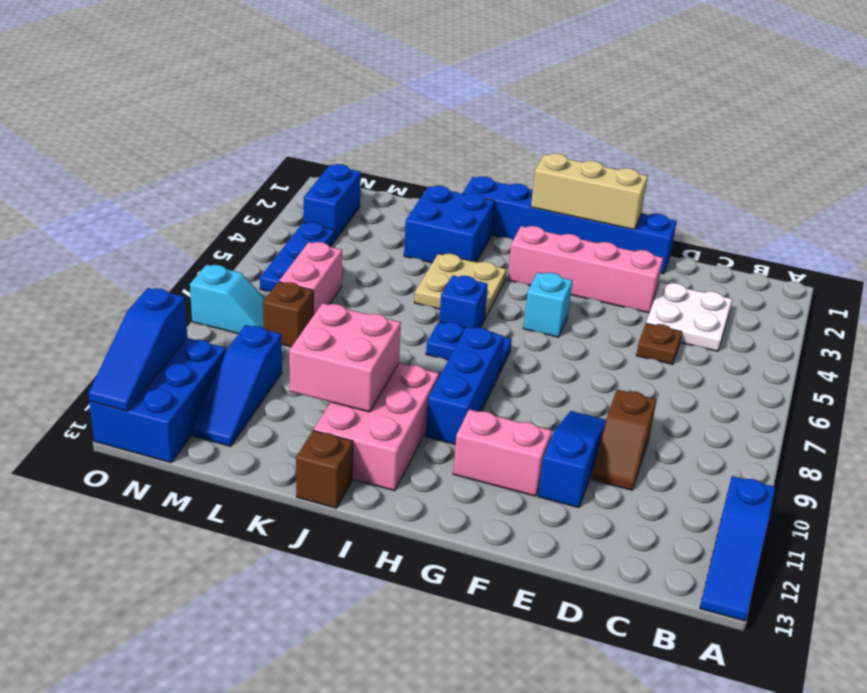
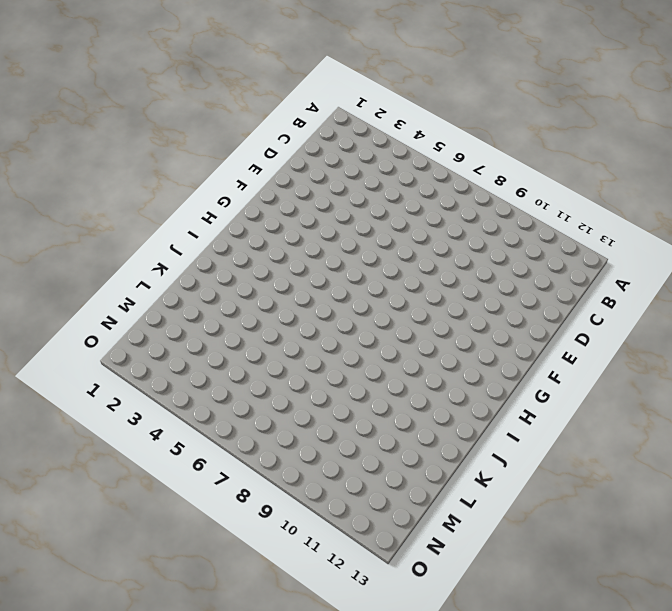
none -> blue 1x3 slope [700,476,775,621]
none -> white 2x2 plate [646,283,732,351]
none -> brown 1x1 plate [636,323,682,364]

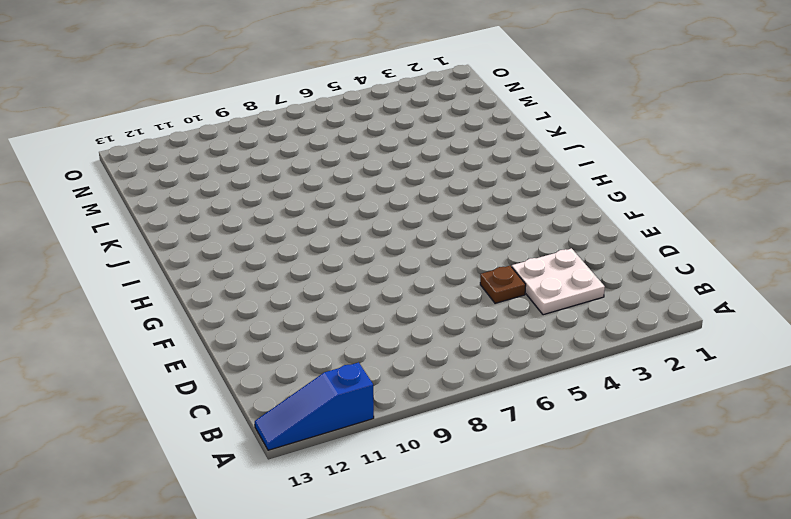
none -> brown 1x2 slope [592,390,657,490]
none -> blue 1x6 brick [463,176,677,274]
none -> pink 1x4 brick [508,226,663,313]

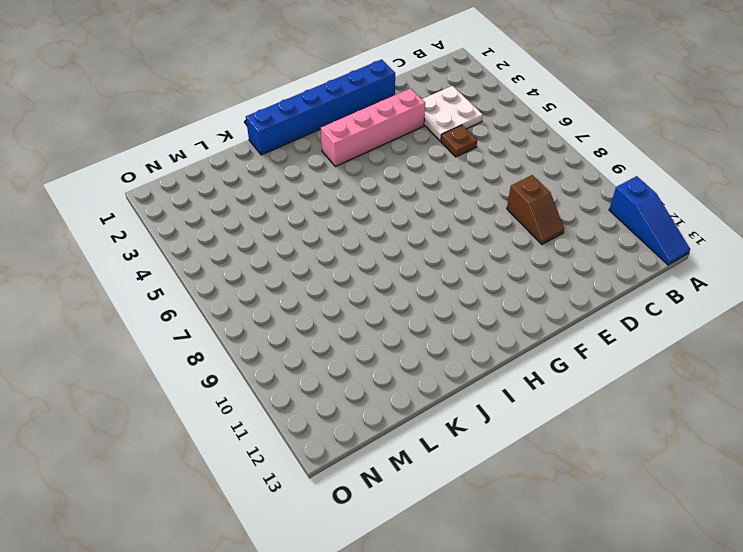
none -> blue 1x3 slope [538,411,606,508]
none -> pink 1x2 brick [453,409,552,496]
none -> cyan 1x1 brick [523,272,573,337]

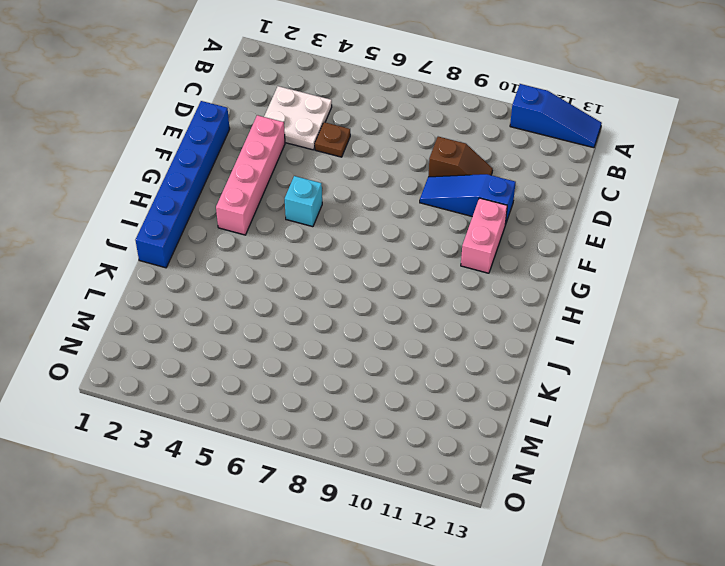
none -> blue 1x2 plate [426,322,512,372]
none -> blue 1x3 brick [426,327,503,445]
none -> tan 2x2 plate [414,254,506,320]

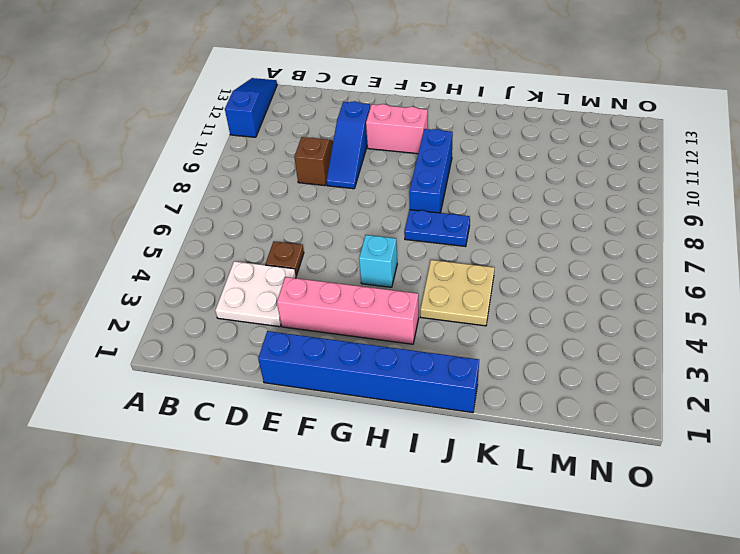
none -> blue 1x1 brick [439,276,488,329]
none -> pink 2x3 brick [314,363,439,491]
none -> blue 2x2 brick [404,186,494,263]

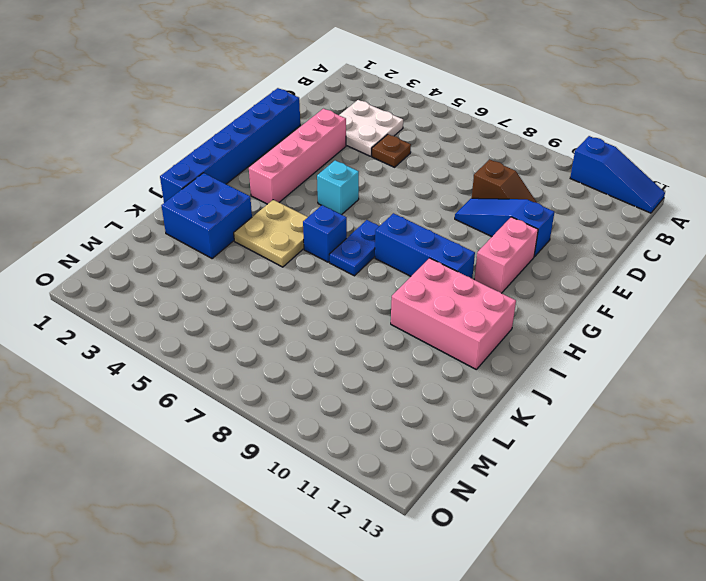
none -> brown 1x1 brick [296,430,353,508]
none -> pink 1x2 brick [279,242,342,316]
none -> brown 1x1 brick [263,282,313,347]

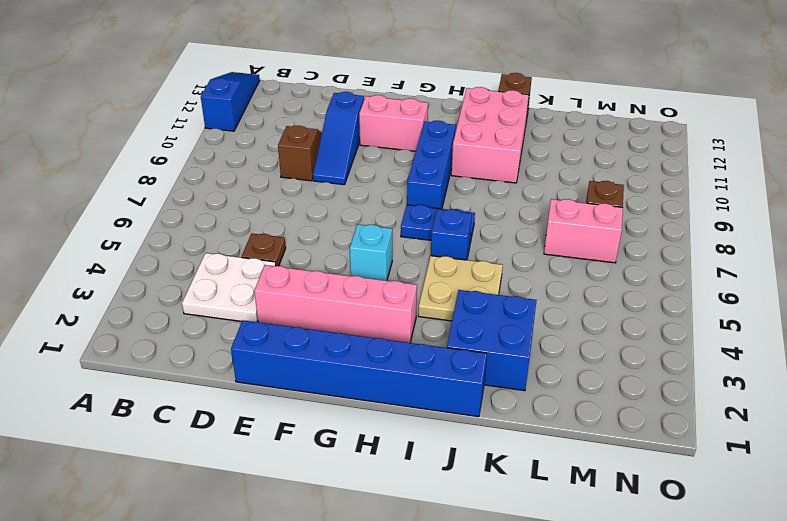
pink 1x2 brick [544,199,623,263] -> pink 1x2 brick turned to [279,242,342,316]
none -> blue 1x3 slope [193,325,282,446]
none -> blue 1x2 brick [304,164,361,240]
none -> blue 1x3 plate [260,222,335,292]

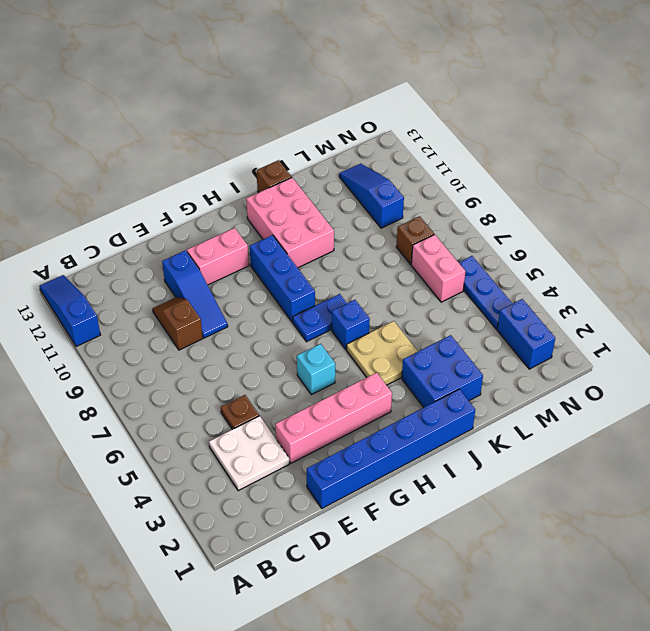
none -> cyan 1x2 slope [190,265,265,334]
none -> blue 2x3 brick [89,338,226,463]
none -> tan 1x3 brick [531,153,648,230]

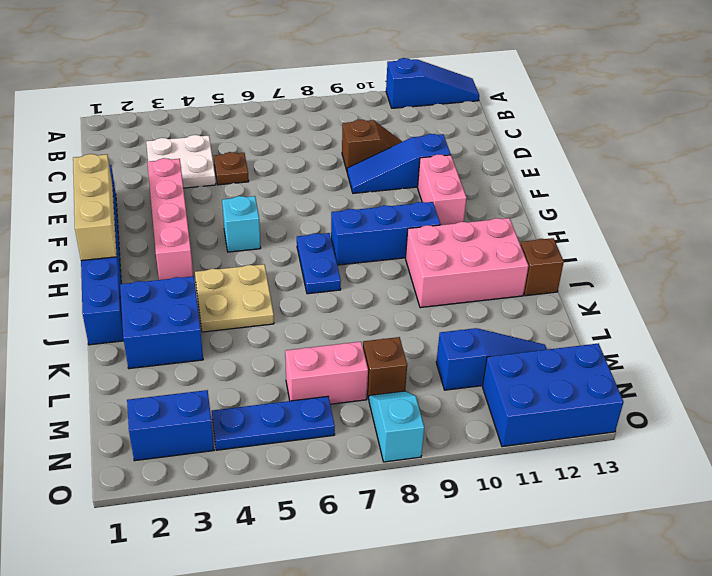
none -> blue 1x1 brick [439,276,488,329]
none -> pink 2x2 brick [289,303,401,412]
none -> blue 1x3 slope [88,288,187,411]

